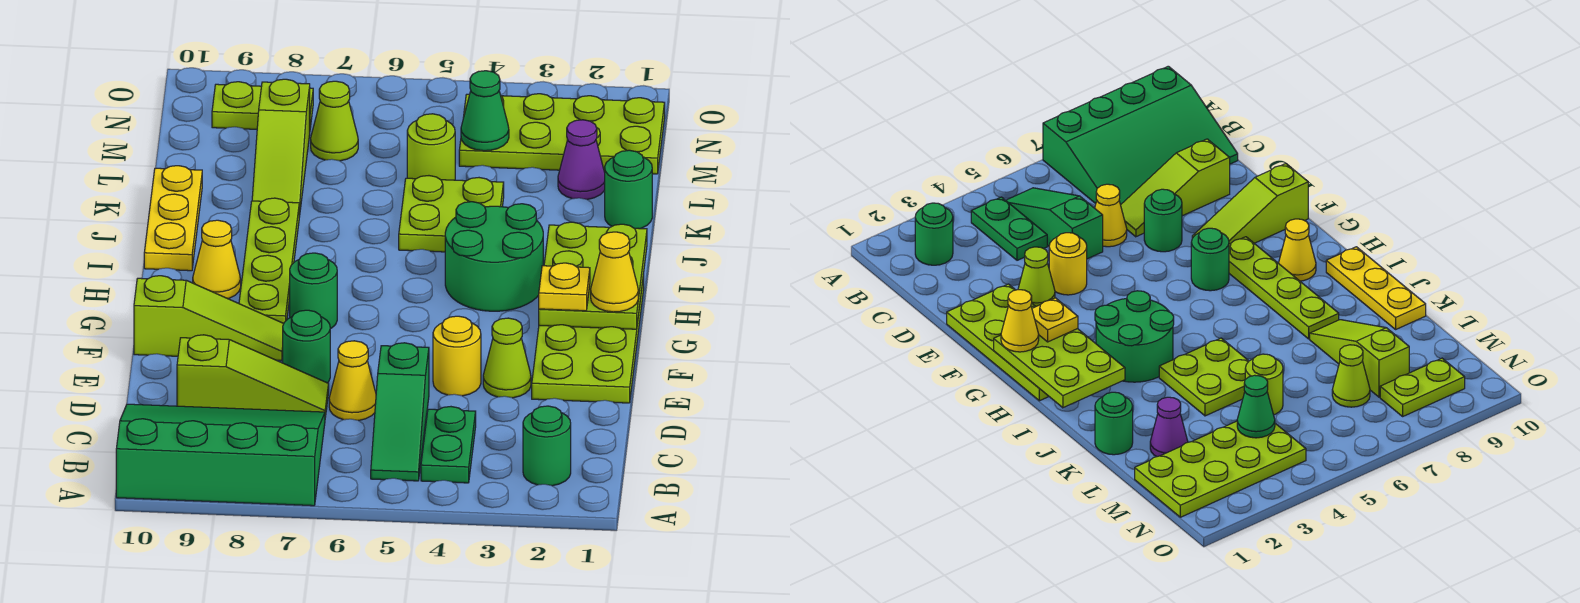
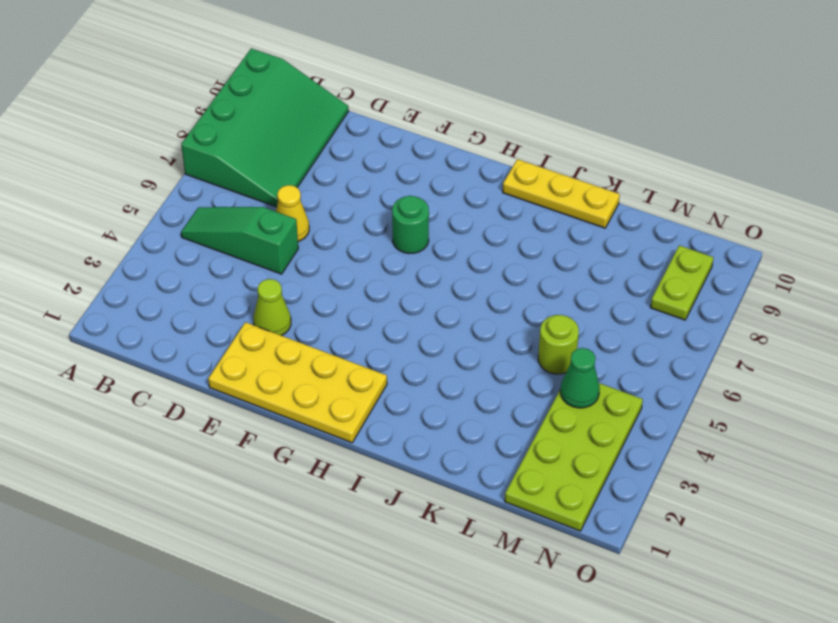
yellow 2x4 plate [208,322,387,443] -> lime 2x4 plate [532,275,644,403]
none -> green 1x1 round brick [523,406,571,486]
none -> green 1x2 plate [421,407,476,483]
none -> lime 1x3 slope [177,335,329,417]

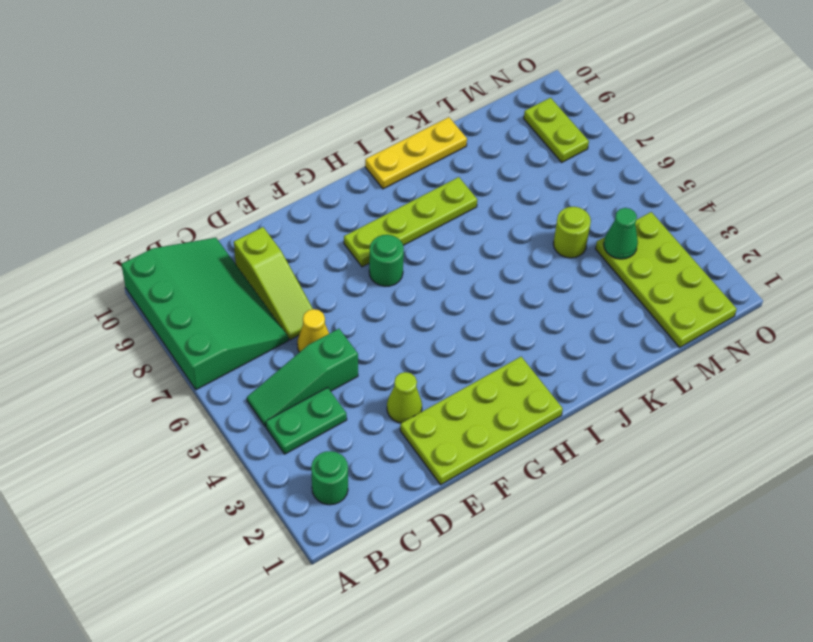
none -> yellow 1x1 round brick [433,316,481,396]
none -> green 1x1 round brick [283,310,330,383]
none -> lime 1x3 slope [134,276,284,361]

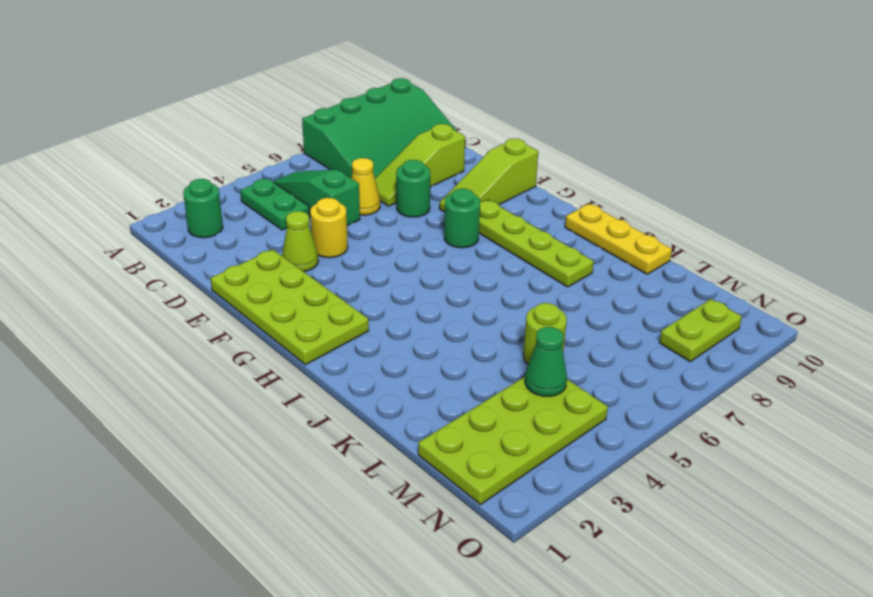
none -> green 2x2 round brick [445,202,543,311]
none -> yellow 1x1 cone [193,220,241,299]
none -> lime 2x2 plate [399,176,504,252]

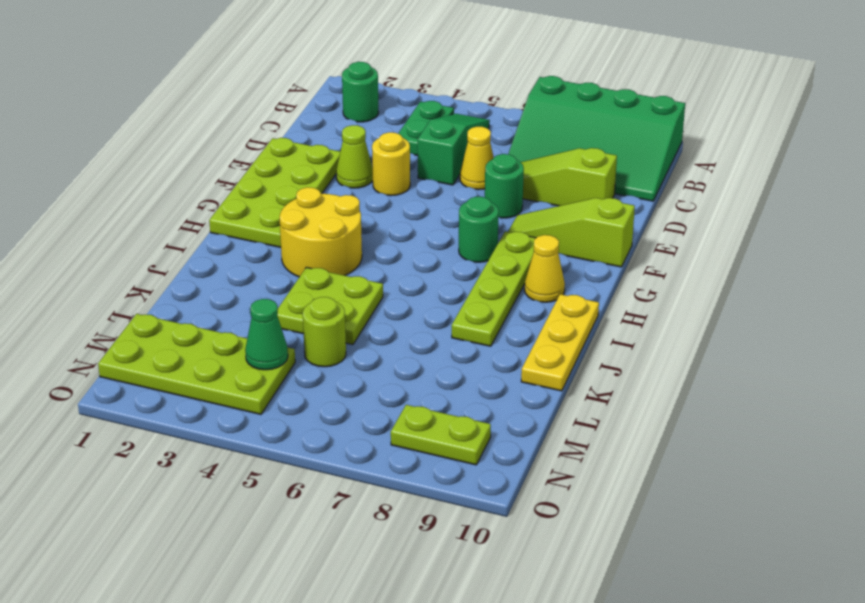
yellow 2x2 round brick [280,187,362,277] -> green 2x2 round brick [445,202,543,311]
none -> green 1x1 round brick [605,150,652,229]
none -> lime 1x3 slope [252,79,310,217]
none -> purple 1x1 cone [558,120,605,199]

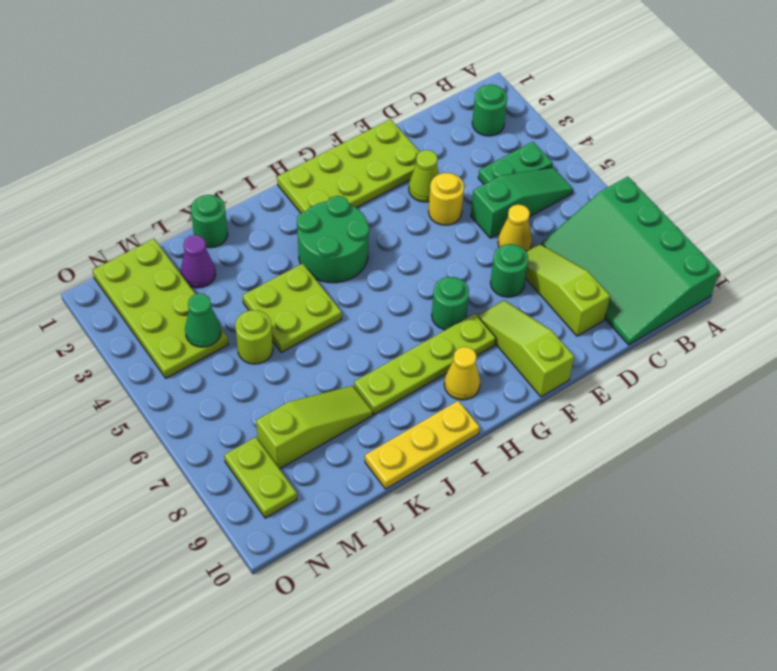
none -> lime 1x1 cone [311,81,358,161]
none -> lime 2x3 plate [539,222,647,329]
none -> yellow 1x1 cone [591,232,638,312]

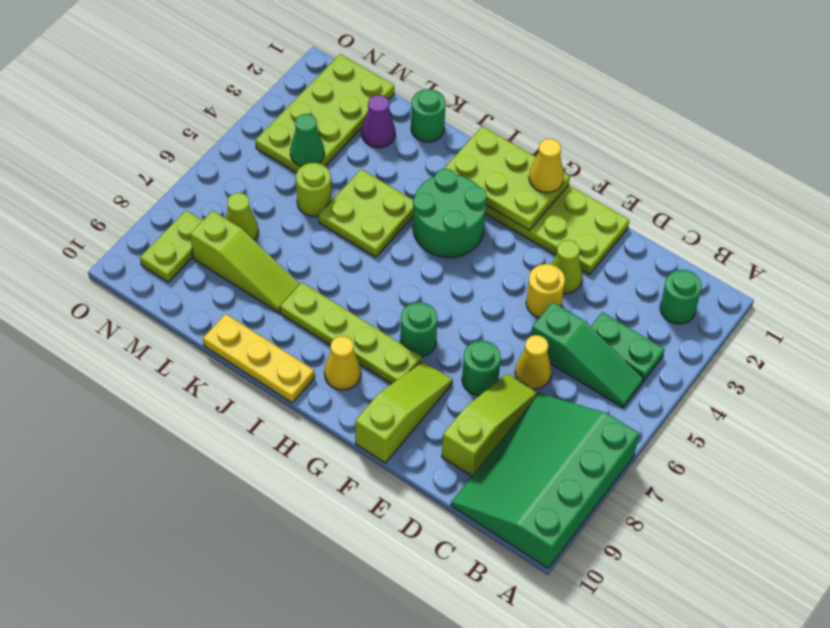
none -> yellow 1x1 plate [539,263,590,311]

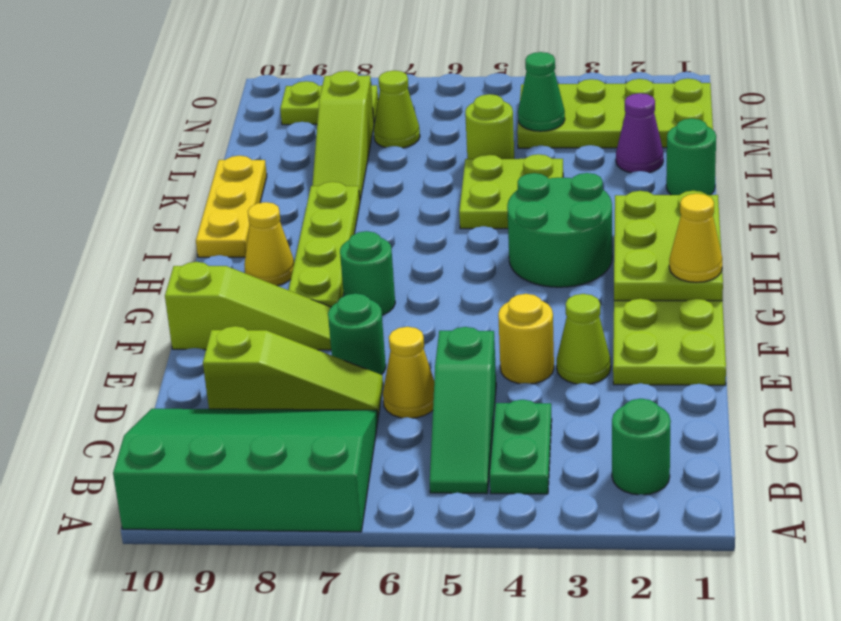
none -> yellow 1x1 plate [539,263,590,311]

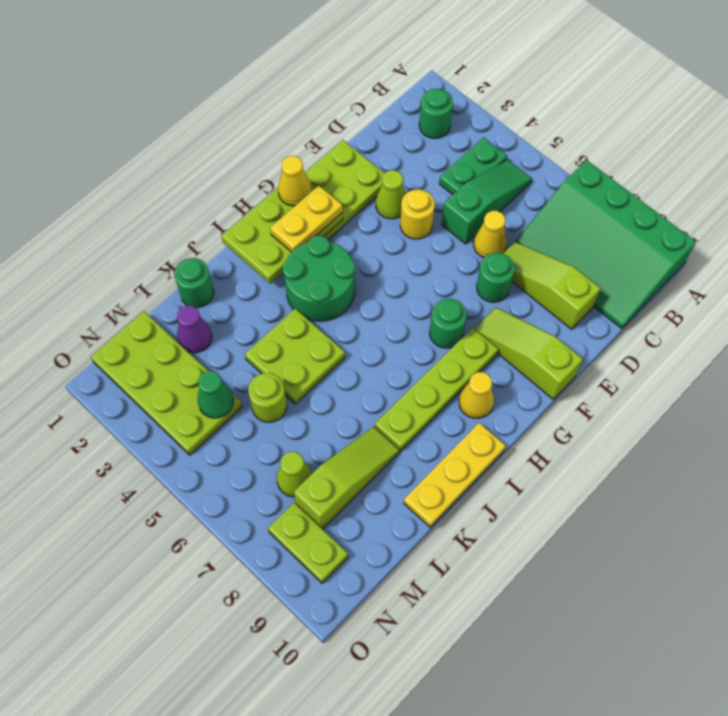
yellow 1x2 plate [270,185,343,252] -> yellow 1x1 plate [539,263,590,311]

